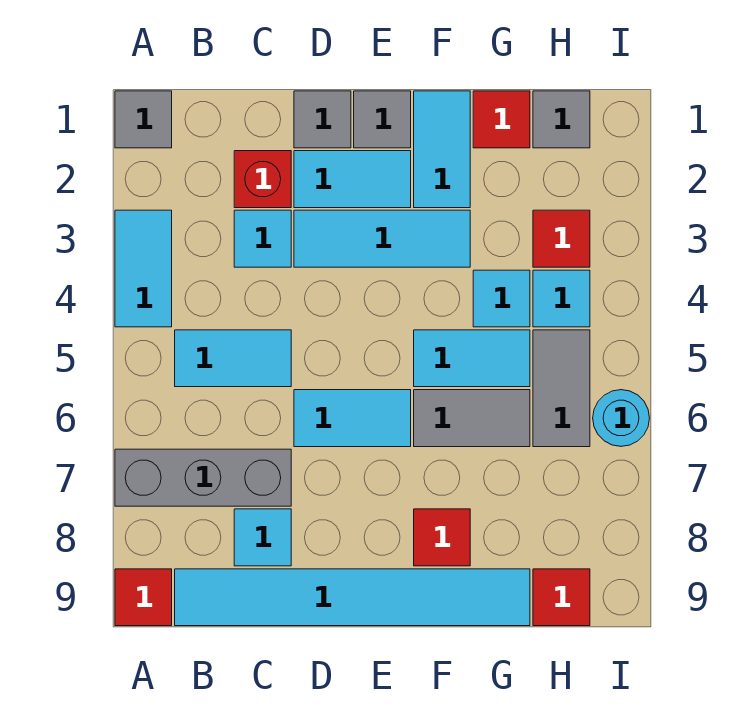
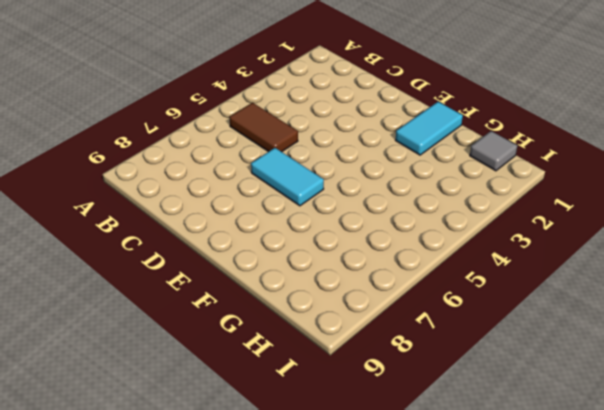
brown 1x2 tile [229,103,298,152] -> cyan 1x2 tile [175,330,291,387]
none -> grey 1x1 tile [115,91,172,148]
none -> cyan 1x2 tile [115,210,172,327]
none -> grey 1x3 brick [115,449,291,506]

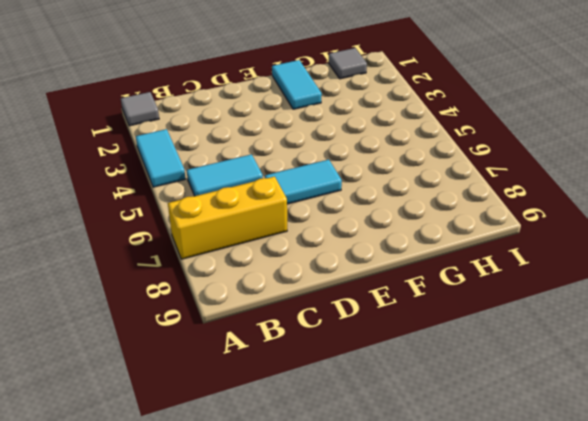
yellow 1x3 brick [168,177,287,259] -> grey 1x3 brick [115,449,291,506]
none -> red 1x1 tile [115,569,172,626]
none -> cyan 1x6 tile [175,569,530,626]
none -> red 1x1 brick [234,151,291,208]

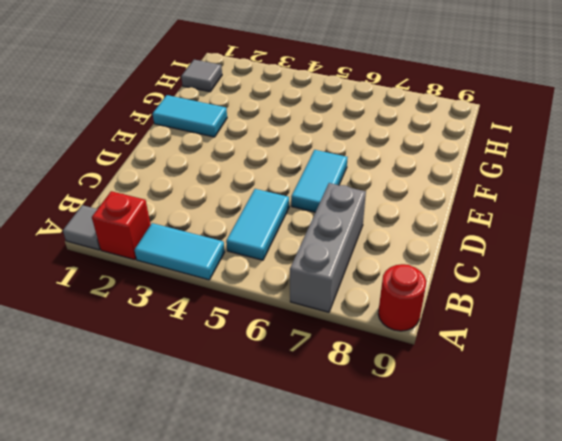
red 1x1 brick [92,191,151,260] -> red 1x1 brick moved to [234,151,291,208]
red 1x1 round brick [378,264,426,331] -> red 1x1 tile [115,569,172,626]
none -> cyan 1x6 tile [175,569,530,626]
none -> cyan 1x1 tile [234,210,291,267]
none -> cyan 1x1 tile [234,509,291,566]

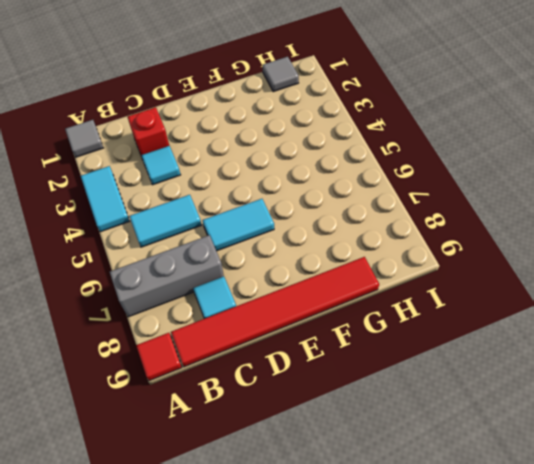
red 1x6 tile [171,257,379,367] -> cyan 1x6 tile [175,569,530,626]
none -> grey 1x1 tile [294,91,351,148]
none -> cyan 1x2 tile [294,151,411,208]
none -> cyan 1x3 tile [294,210,470,267]

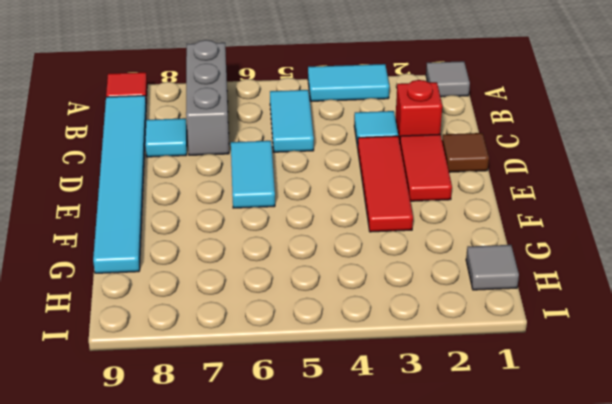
brown 1x1 tile [442,133,489,172] -> grey 1x1 tile [294,91,351,148]
red 1x2 tile [400,134,452,201] -> cyan 1x2 tile [294,151,411,208]
red 1x3 tile [358,136,413,232] -> cyan 1x3 tile [294,210,470,267]
none -> grey 1x1 tile [354,91,411,148]
none -> cyan 1x2 tile [414,91,470,208]
none -> cyan 1x2 tile [414,330,530,387]

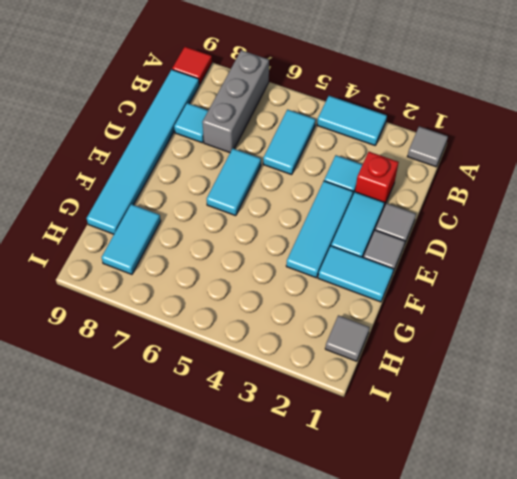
cyan 1x2 tile [102,204,161,274] -> cyan 1x2 tile moved to [414,330,530,387]
none -> grey 1x2 tile [414,390,530,447]
none -> red 1x1 tile [414,509,470,566]
none -> red 1x1 tile [473,91,530,148]

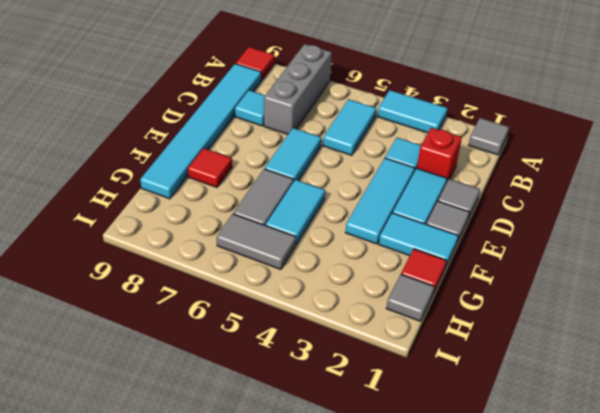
none -> cyan 1x1 tile [473,270,530,327]
none -> red 1x1 tile [533,210,590,267]
none -> cyan 1x1 tile [533,270,590,327]

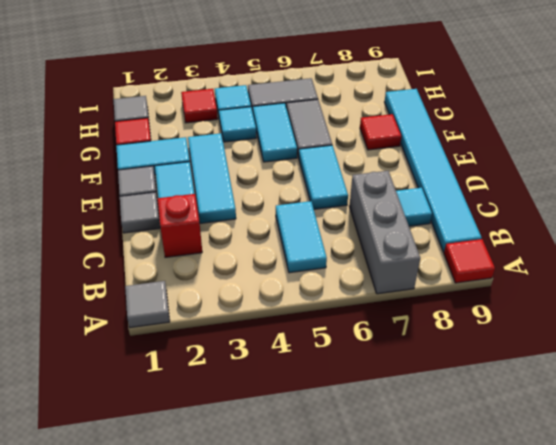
none -> cyan 1x2 tile [115,210,172,327]
none -> cyan 1x1 tile [234,210,291,267]
none -> red 1x1 tile [533,569,590,626]

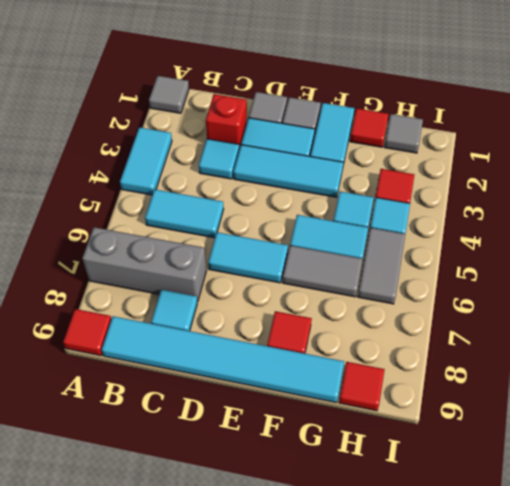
none -> cyan 1x1 round brick [593,390,650,446]

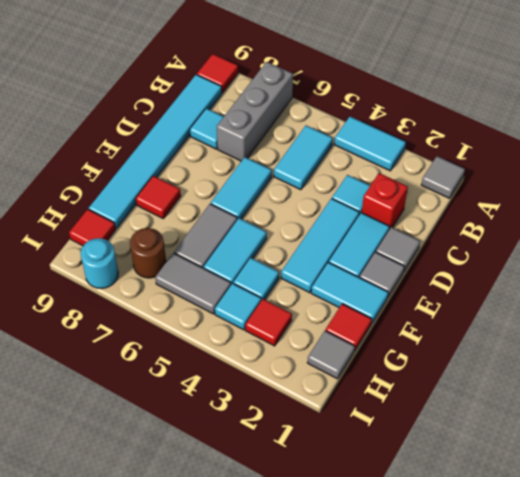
brown 1x1 round brick [130,228,166,278] -> none
cyan 1x1 round brick [81,238,118,288] -> cyan 1x1 round brick moved to [593,390,650,446]

